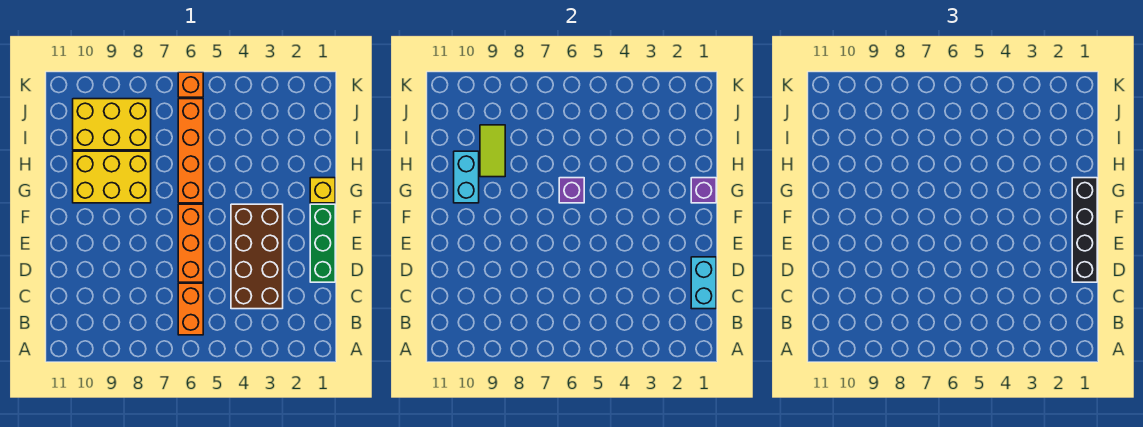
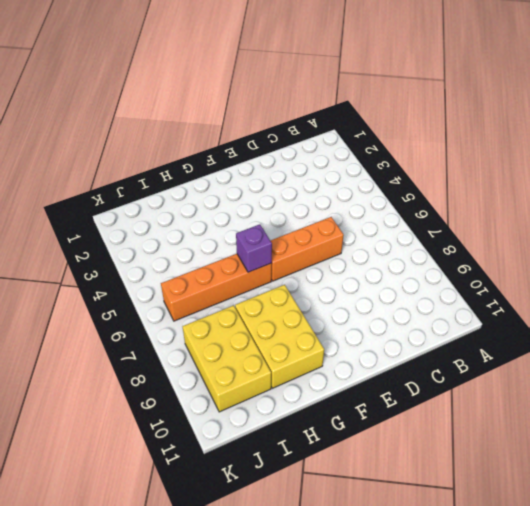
none -> orange 1x2 brick [178,283,203,335]
none -> brown 2x4 brick [231,204,283,309]
none -> green 1x3 brick [310,204,335,282]

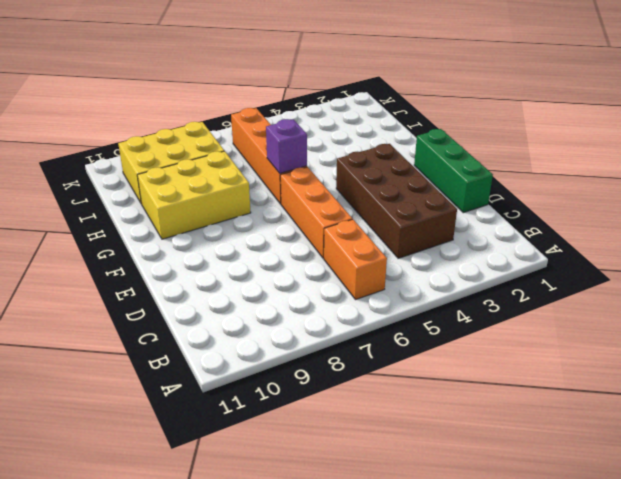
none -> yellow 1x1 brick [310,178,335,203]
none -> orange 1x1 brick [178,72,203,97]
none -> cyan 1x2 brick [691,257,716,309]

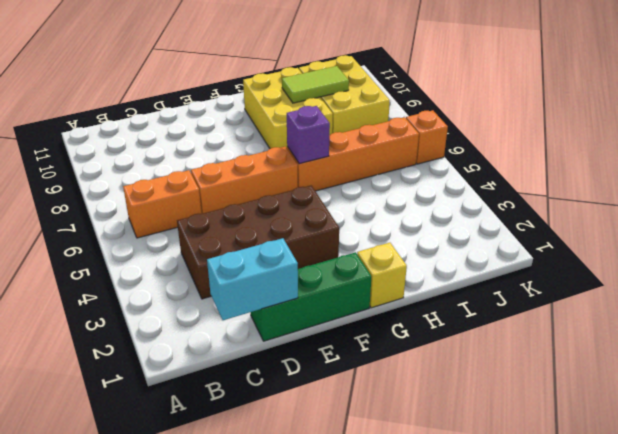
none -> purple 1x1 brick [691,178,716,203]
none -> cyan 1x2 brick [454,151,479,203]
none -> black 1x4 brick [1072,178,1097,282]

